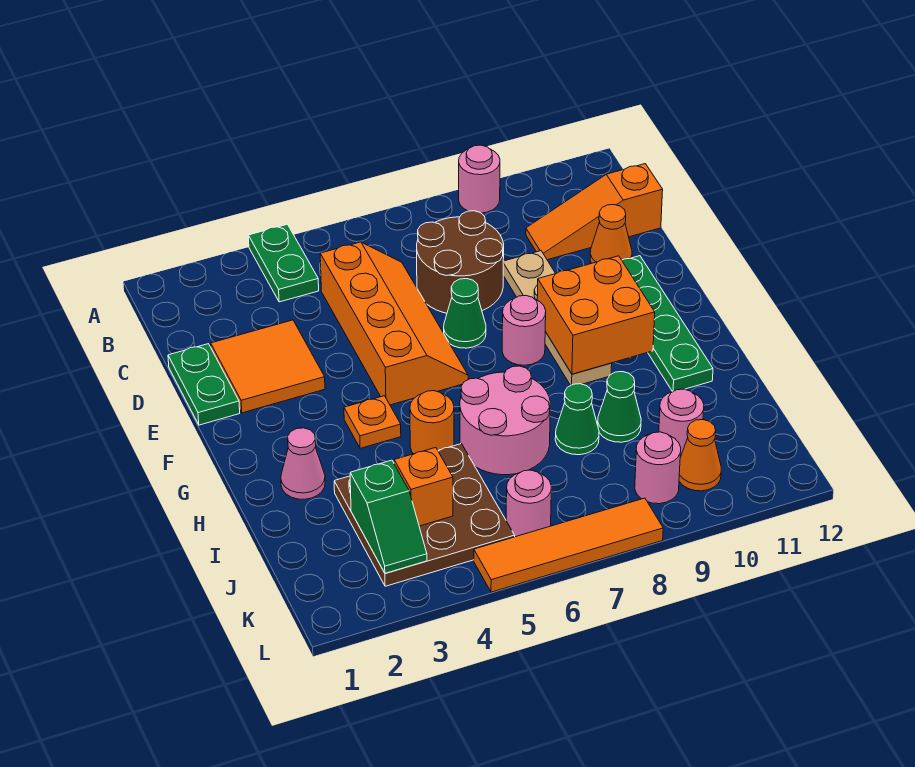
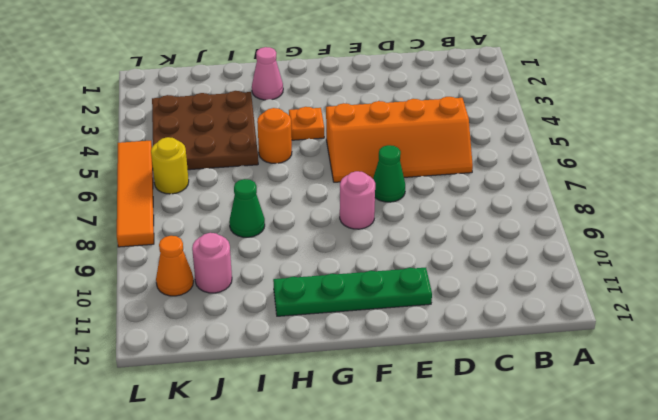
yellow 1x1 round brick [151,137,189,194] -> pink 1x1 round brick [506,470,551,537]
none -> green 1x2 plate [248,224,319,302]
none -> pink 1x1 round brick [459,145,500,213]
none -> brown 2x2 round brick [417,211,504,313]

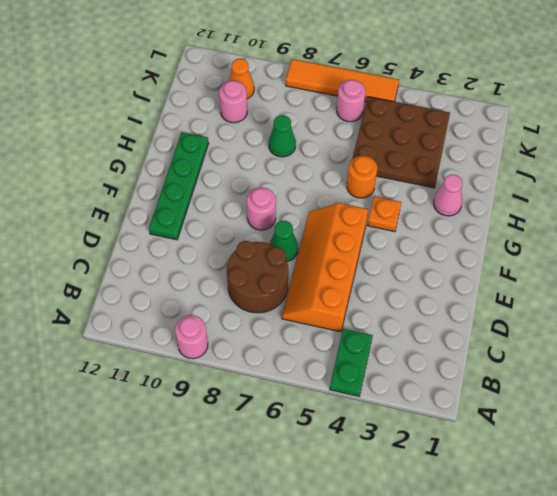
none -> orange 1x3 slope [526,164,663,260]
none -> green 1x2 plate [168,344,240,425]
none -> orange 2x2 tile [211,320,325,413]

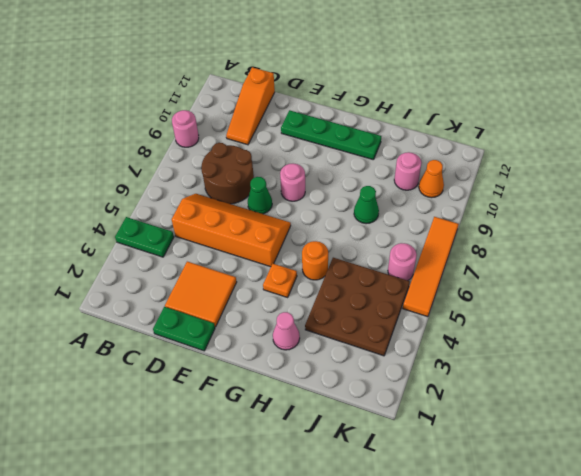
none -> tan 1x4 plate [503,251,612,386]
none -> orange 1x1 cone [590,205,632,263]
none -> pink 2x2 round brick [460,366,550,475]

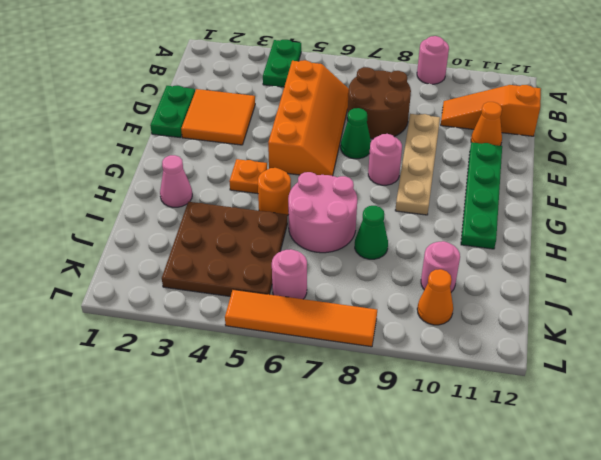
none -> green 1x1 cone [598,371,641,442]
none -> pink 1x1 round brick [635,432,681,504]
none -> orange 2x2 brick [537,256,655,374]

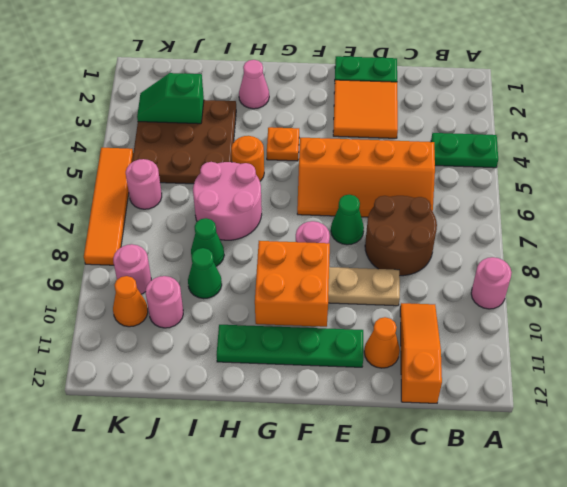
none -> orange 1x1 brick [394,448,453,526]

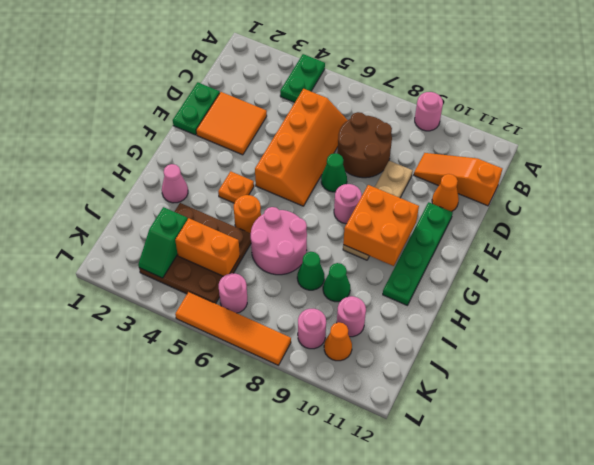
orange 1x2 brick [175,218,240,276] -> orange 1x1 brick [394,448,453,526]

